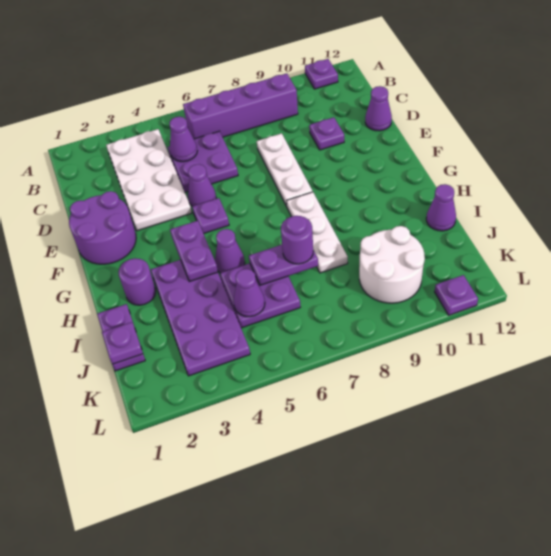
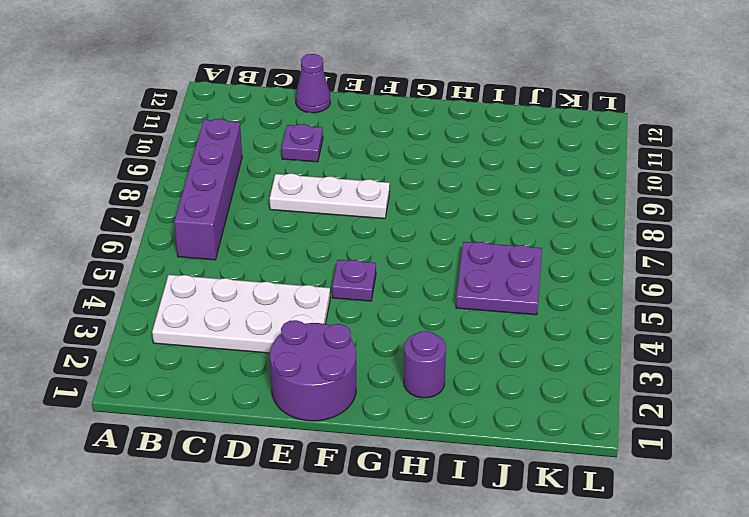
none -> purple 1x1 plate [305,59,338,89]
none -> purple 2x2 plate [168,131,238,192]
none -> purple 1x1 cone [188,164,216,206]

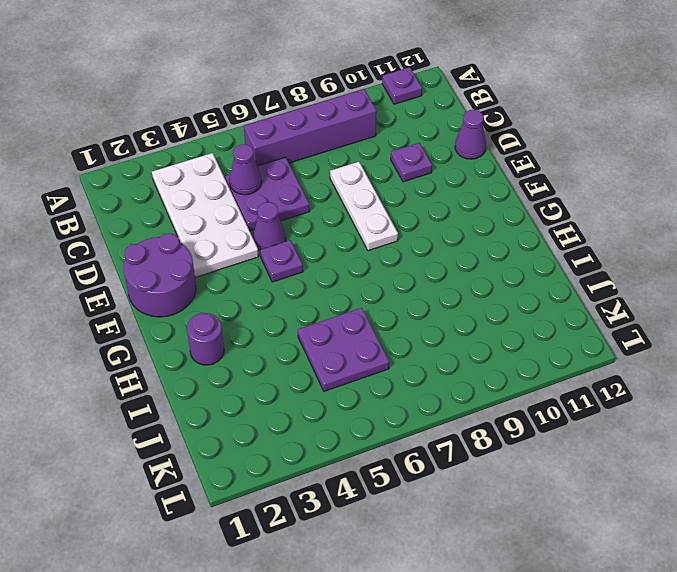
none -> white 1x3 plate [287,192,348,273]
none -> purple 2x4 plate [151,260,250,376]
none -> purple 1x1 cone [215,229,245,273]

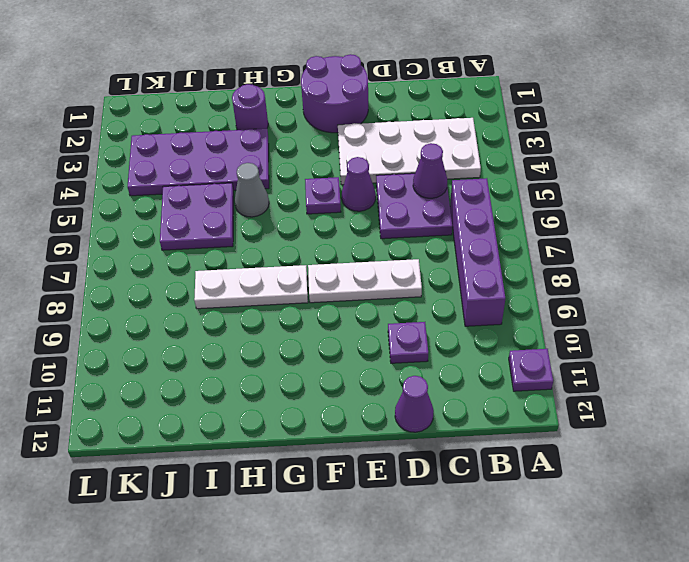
grey 1x1 cone [235,163,269,217] -> purple 1x1 cone [215,229,245,273]
none -> purple 1x2 plate [97,304,145,371]
none -> purple 1x1 cone [426,184,456,231]
none -> white 2x2 round brick [359,226,425,303]

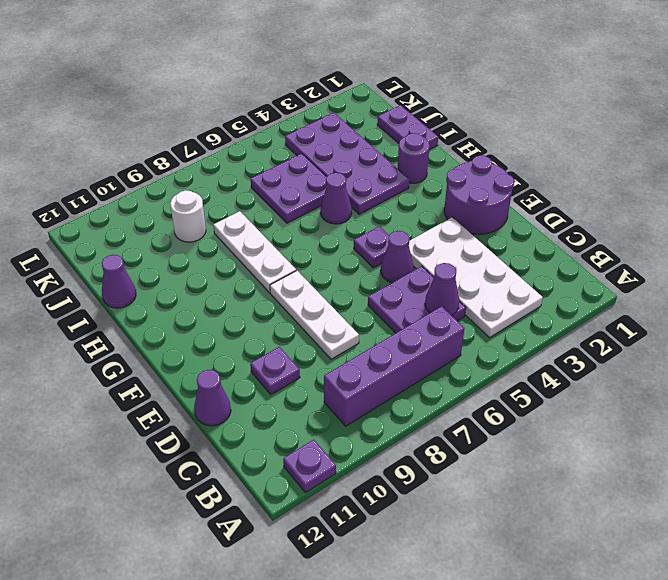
white 1x1 round brick [170,190,206,242] -> white 2x2 round brick [359,226,425,303]
none -> purple 1x1 plate [435,275,478,315]
none -> purple 1x2 plate [170,221,218,282]
none -> purple 1x2 plate [249,245,318,285]

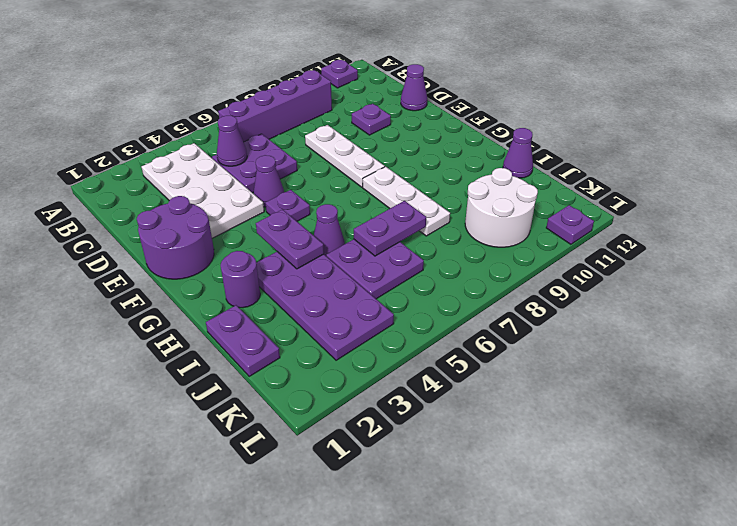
none -> purple 1x1 plate [102,322,143,364]
none -> purple 1x1 cone [233,269,265,317]
none -> purple 1x1 round brick [281,216,313,264]

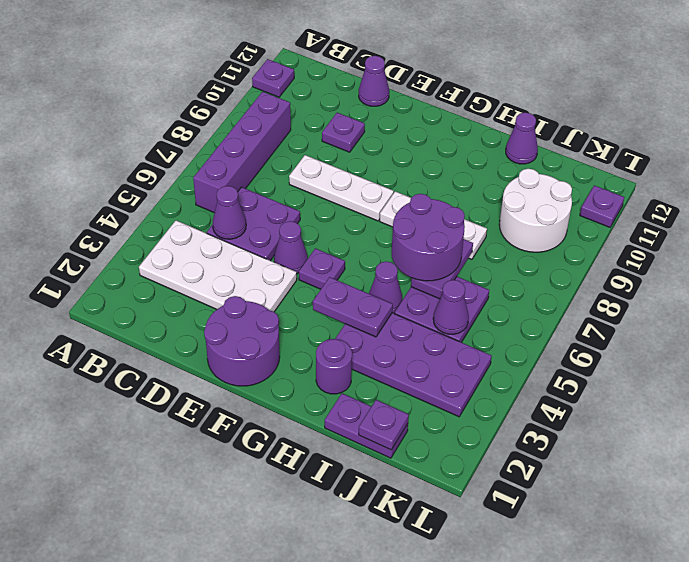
purple 2x2 round brick [392,194,465,281] -> purple 1x1 round brick [281,216,313,264]

